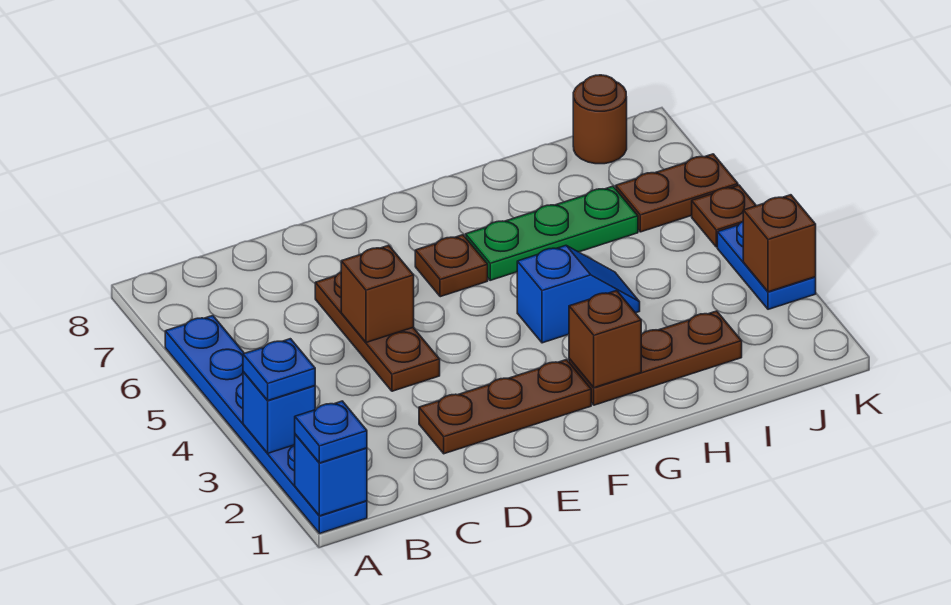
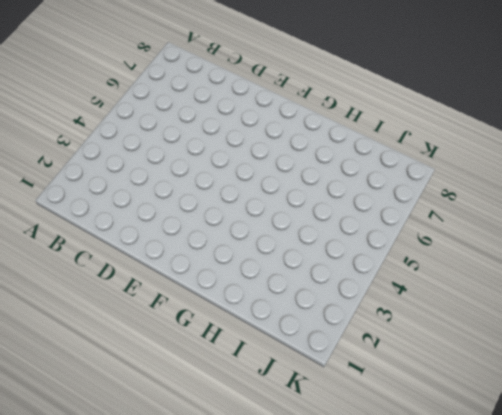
none -> blue 1x6 plate [165,316,367,533]
none -> brown 1x3 plate [419,360,591,454]
none -> brown 1x3 plate [315,272,440,391]

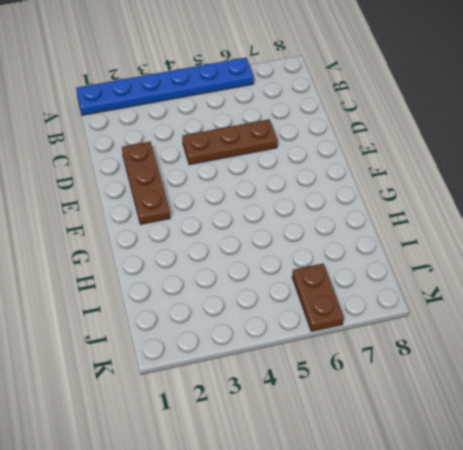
none -> brown 1x1 plate [415,235,488,297]
none -> brown 1x3 plate [569,311,742,405]
none -> blue 1x2 slope [517,245,640,343]

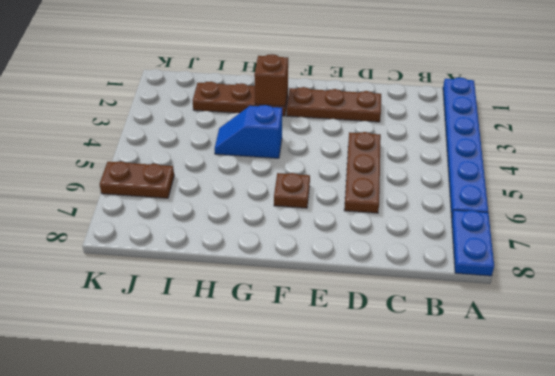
blue 1x2 plate [452,210,494,276] -> blue 1x2 plate moved to [717,222,816,309]
none -> green 1x3 plate [466,186,638,280]
none -> brown 1x1 round brick [573,75,627,164]
none -> brown 1x1 plate [692,185,756,247]

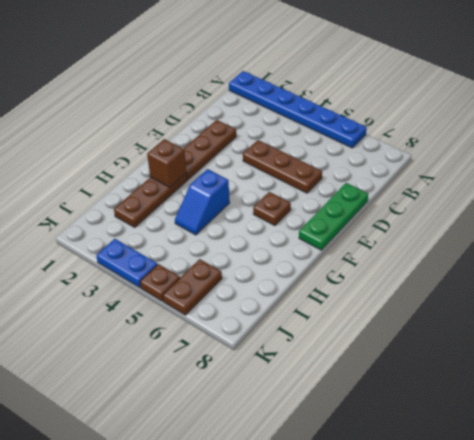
green 1x3 plate [299,183,368,250] -> green 1x3 plate moved to [466,186,638,280]
none -> brown 1x1 round brick [573,75,627,164]
none -> blue 1x1 brick [295,434,367,516]
none -> blue 1x1 brick [243,372,315,453]

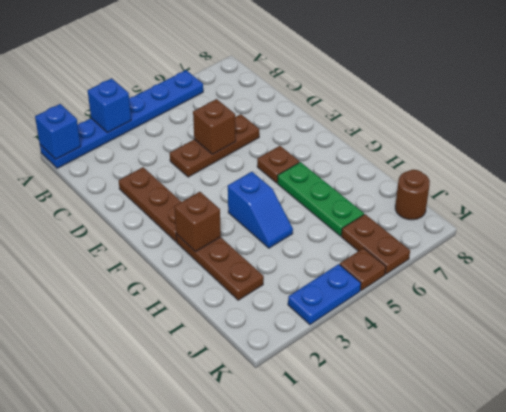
none -> brown 1x1 brick [743,195,816,292]
none -> blue 1x1 plate [295,401,367,463]
none -> blue 1x1 plate [243,339,315,400]

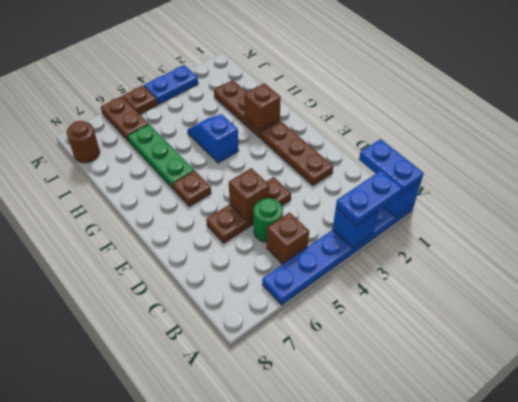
blue 1x2 plate [359,139,424,195] -> blue 1x1 plate [295,401,367,463]
blue 1x2 plate [336,171,402,226] -> blue 1x1 plate [243,339,315,400]
brown 1x1 brick [267,212,309,264] -> brown 1x1 brick moved to [743,195,816,292]
green 1x1 round brick [254,198,283,242] -> none

